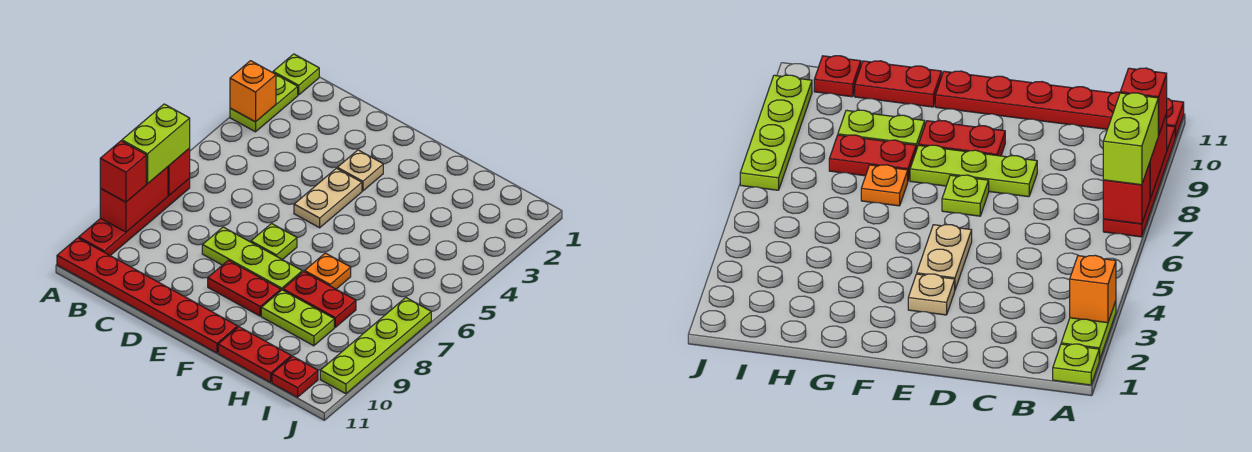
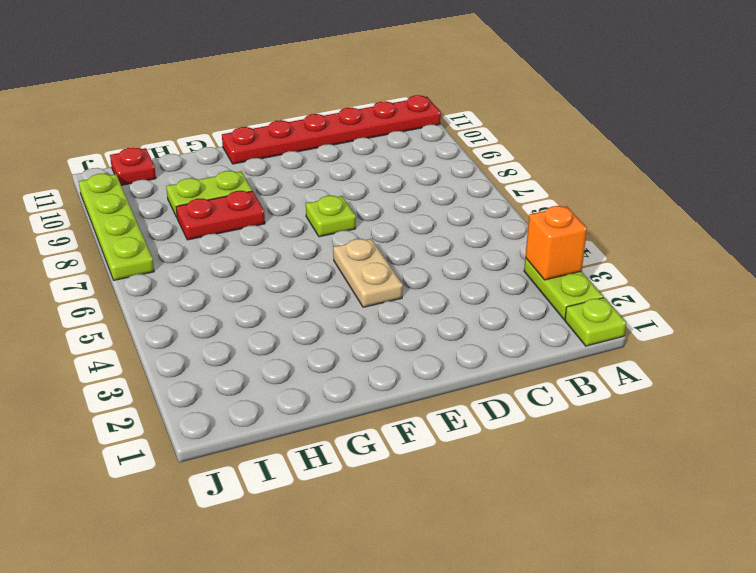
none -> red 1x4 plate [79,179,190,255]
none -> lime 1x3 plate [202,227,302,290]
none -> tan 1x1 plate [337,150,383,191]

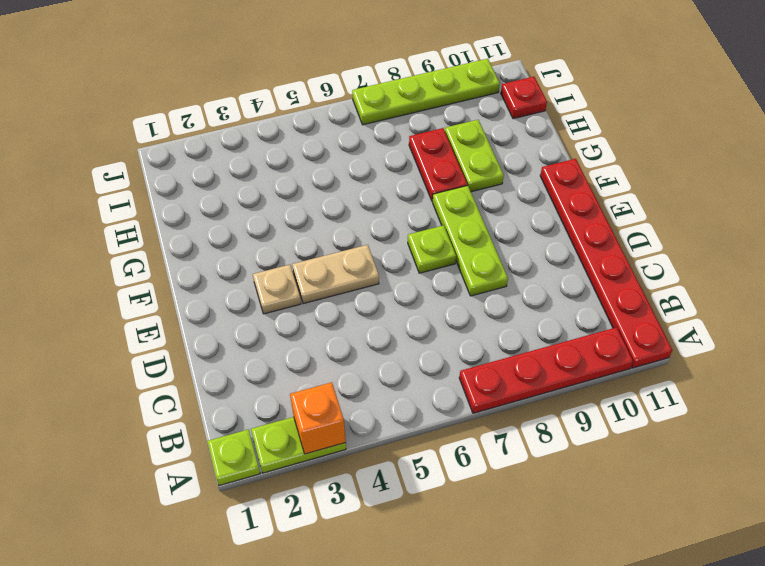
none -> red 1x2 plate [208,260,281,316]
none -> orange 1x1 plate [305,253,351,289]
none -> red 1x2 plate [218,327,291,382]

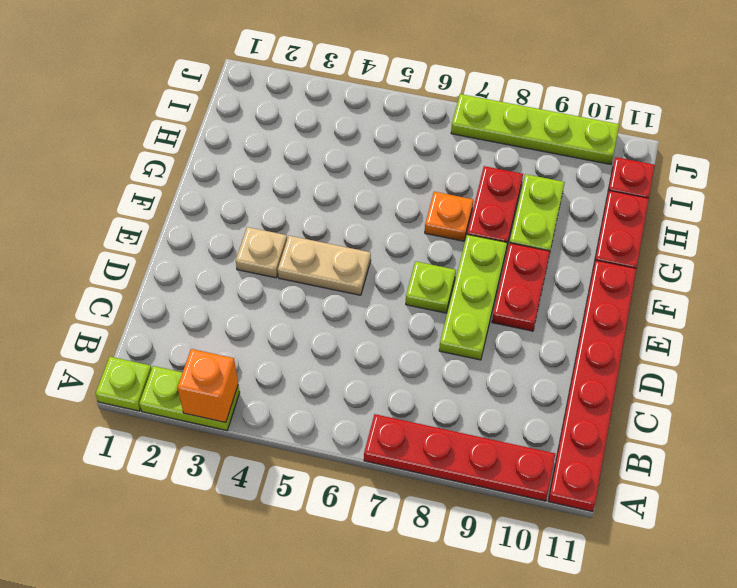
none -> red 1x1 brick [168,148,190,195]
none -> red 1x2 brick [100,167,168,232]
none -> lime 1x2 brick [122,104,190,184]

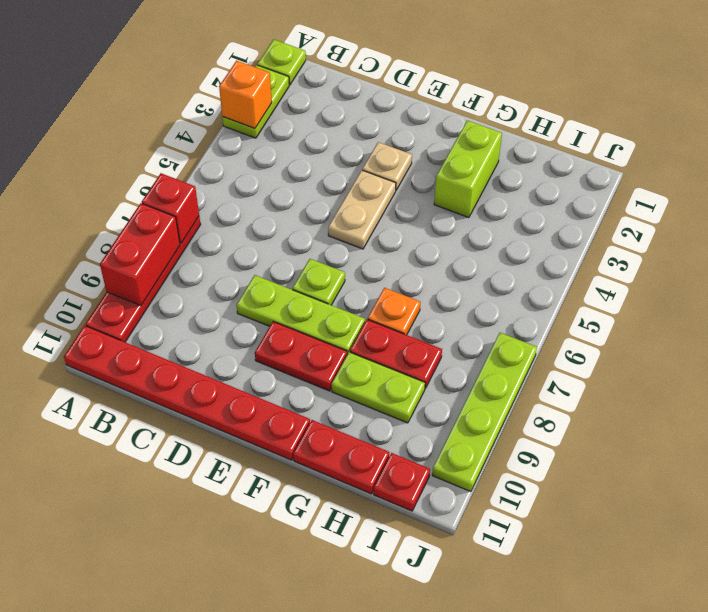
lime 1x2 brick [434,120,502,218] -> lime 1x2 brick moved to [122,104,190,184]
none -> red 1x1 brick [100,141,146,202]

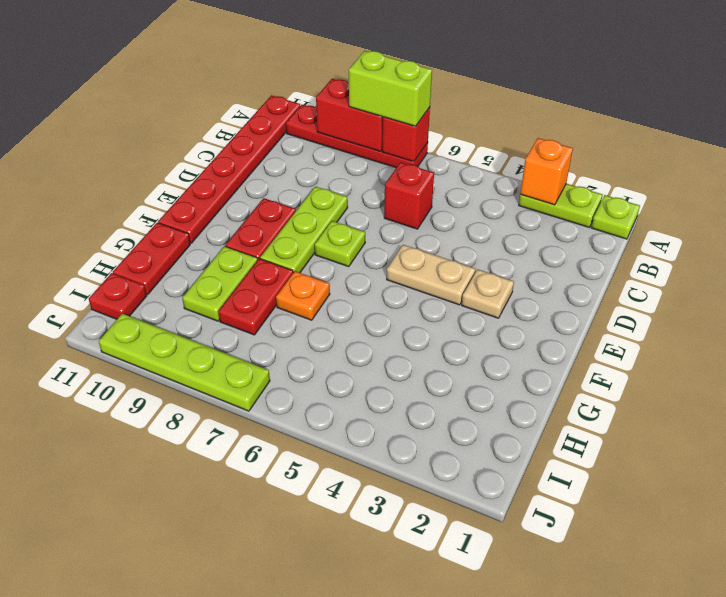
red 1x1 brick [384,162,434,229] -> red 1x1 brick moved to [100,141,146,202]

